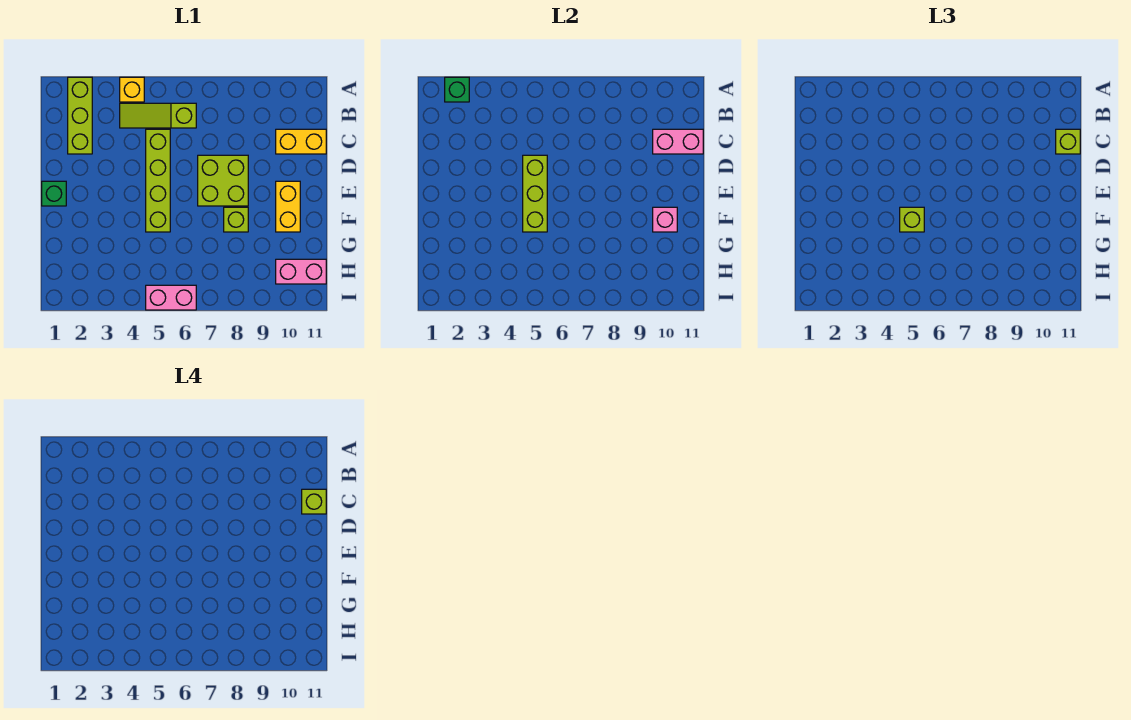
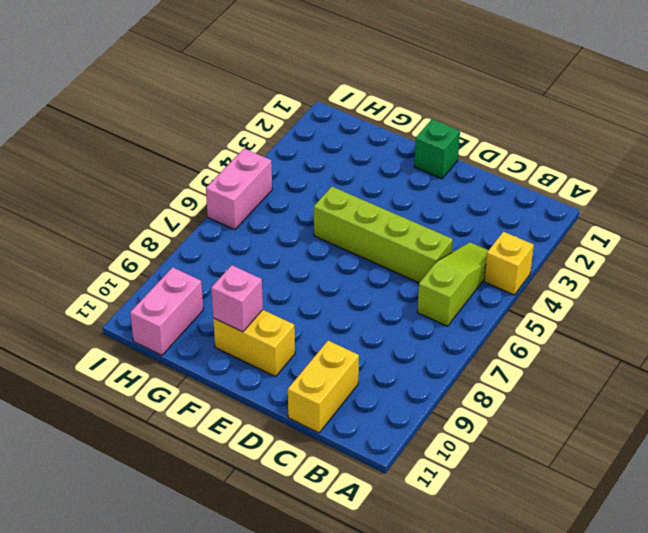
none -> lime 1x3 brick [68,77,92,154]
none -> lime 2x2 brick [198,155,248,206]
none -> lime 1x1 brick [224,207,248,232]

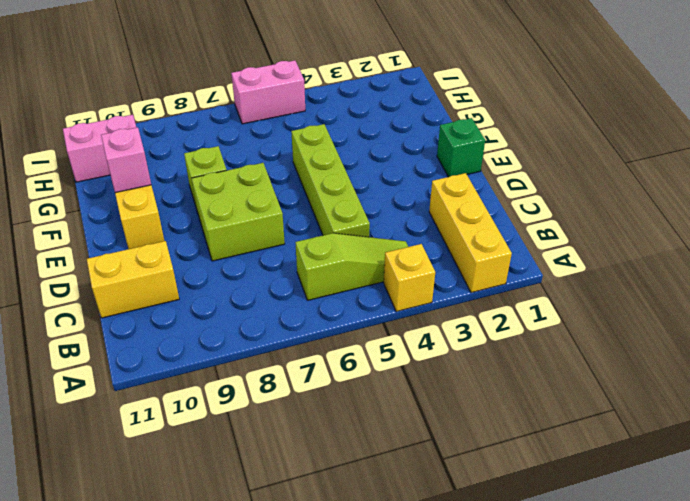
yellow 1x3 brick [429,173,512,293] -> lime 1x3 brick [68,77,92,154]
none -> green 1x1 brick [445,77,469,102]
none -> pink 1x2 brick [653,129,703,154]
none -> lime 1x3 brick [523,155,547,232]

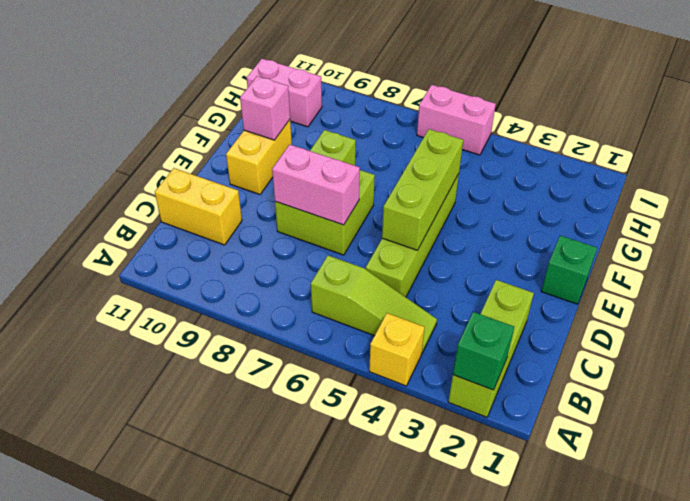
pink 1x2 brick [272,144,360,225] -> pink 1x2 brick moved to [653,129,703,154]
none -> lime 1x1 brick [1056,129,1080,154]
none -> lime 1x1 brick [900,207,924,232]
none -> lime 1x1 brick [302,489,326,514]

